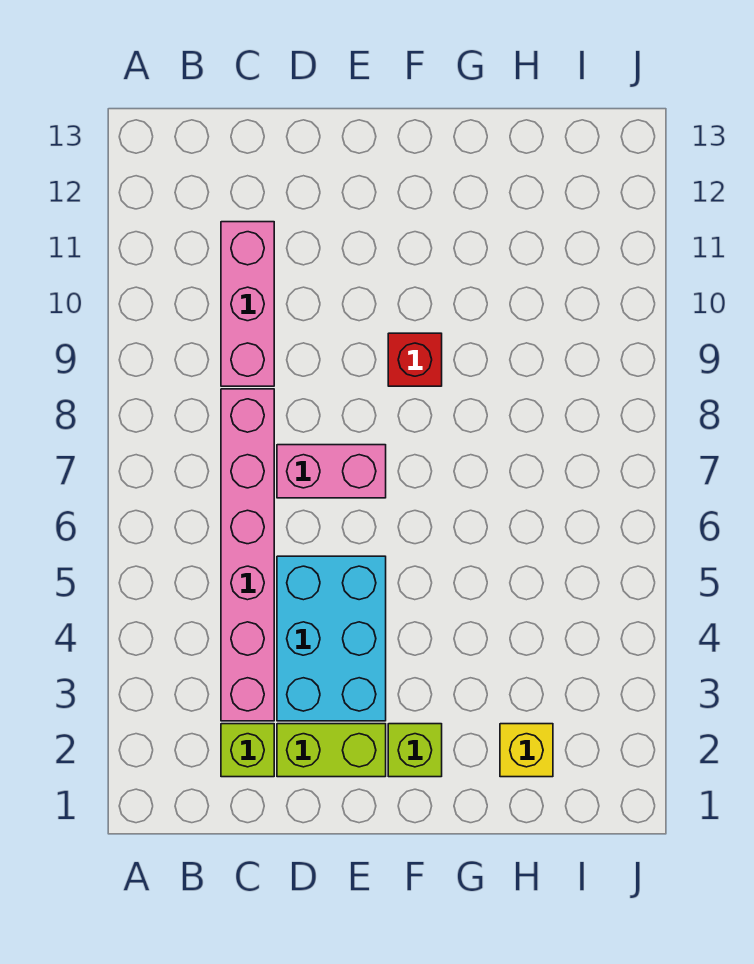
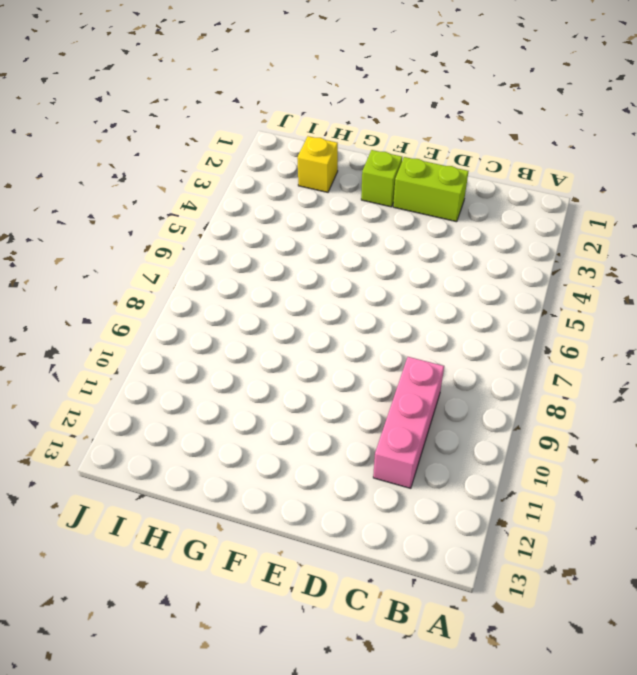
none -> lime 1x1 brick [221,724,274,777]
none -> pink 1x6 brick [221,389,274,721]

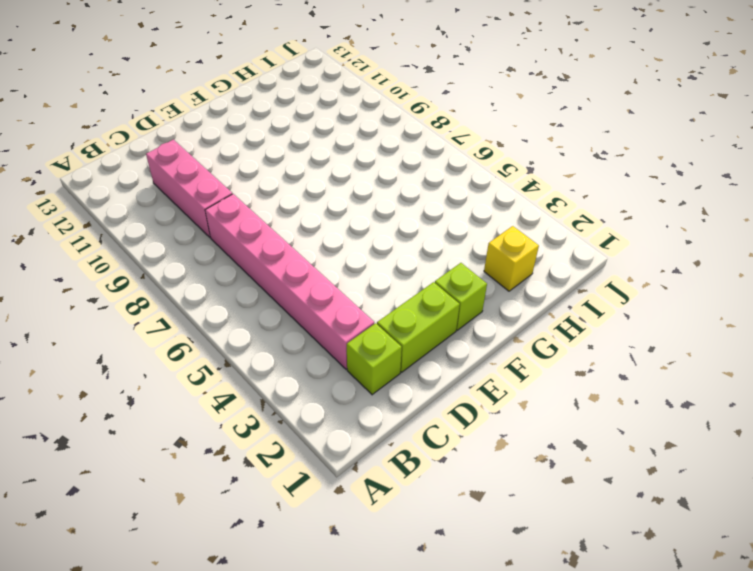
none -> cyan 2x3 brick [277,556,386,721]
none -> pink 1x2 brick [277,445,386,498]

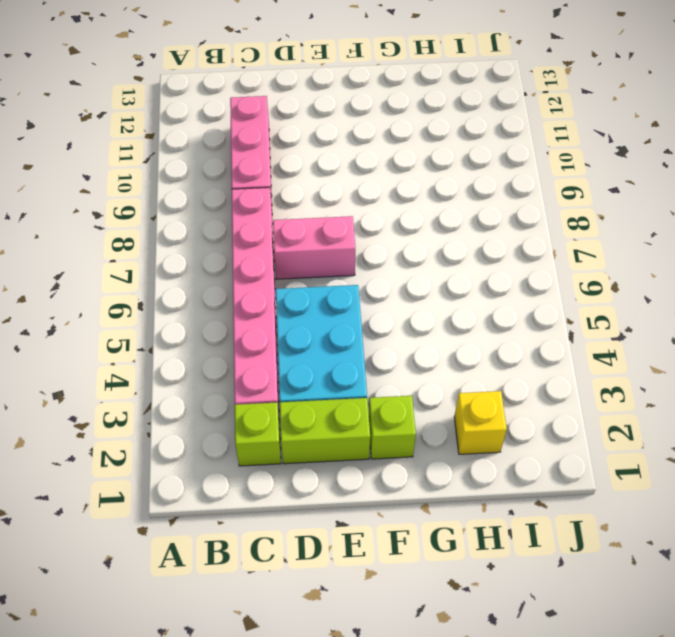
none -> red 1x1 brick [388,333,442,386]

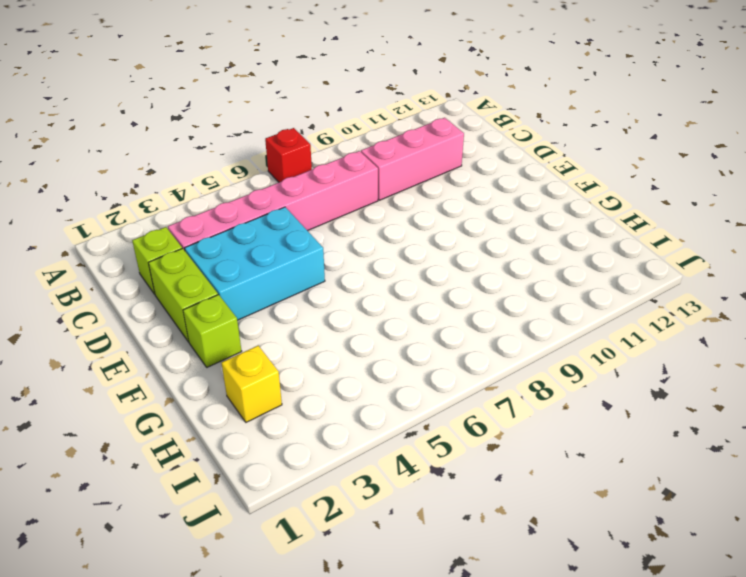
red 1x1 brick [265,128,312,182] -> red 1x1 brick moved to [388,333,442,386]
none -> pink 1x2 brick [277,445,386,498]

